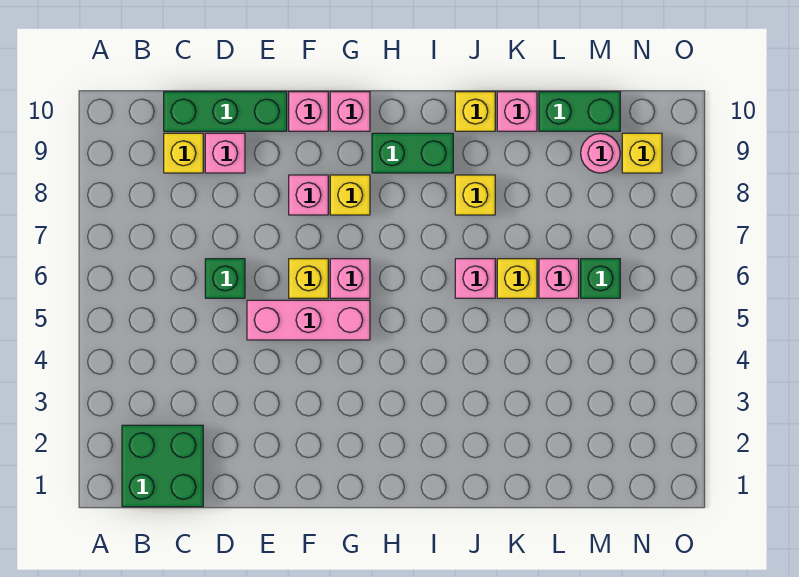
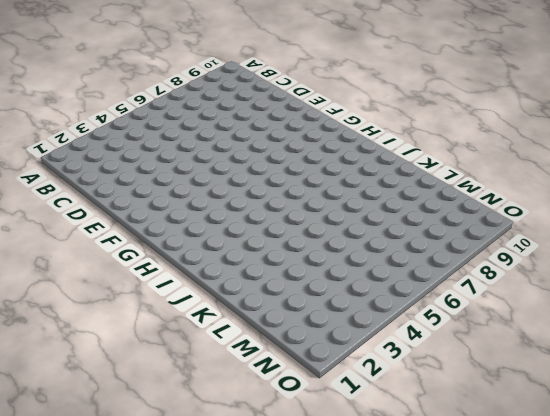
none -> green 2x2 brick [122,425,203,507]
none -> yellow 1x1 brick [164,133,203,173]
none -> green 1x3 brick [164,92,287,131]

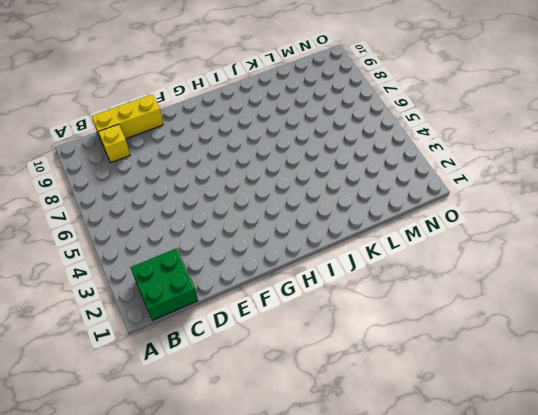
yellow 1x3 brick [92,94,163,142] -> green 1x3 brick [164,92,287,131]
none -> green 1x1 brick [205,259,245,298]
none -> pink 1x1 brick [205,133,245,173]
none -> pink 1x3 brick [247,300,370,340]

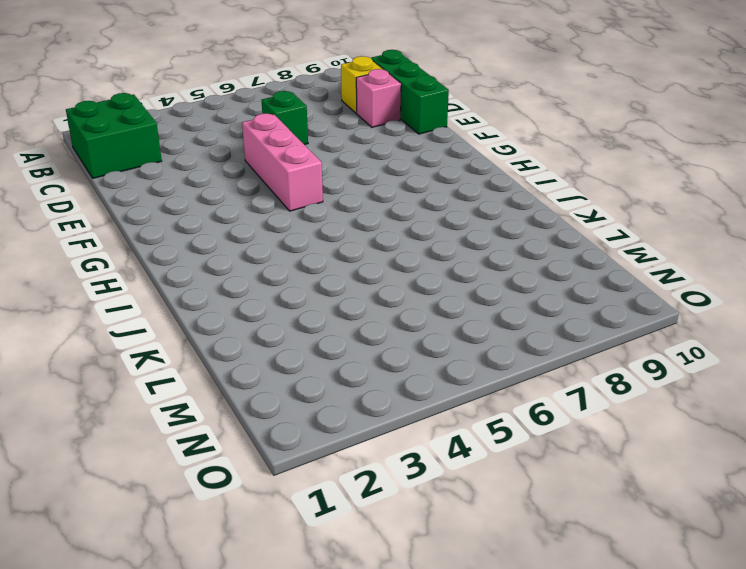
none -> yellow 1x1 brick [289,259,328,298]
none -> pink 1x1 brick [289,175,328,215]
none -> pink 1x1 brick [289,92,328,131]

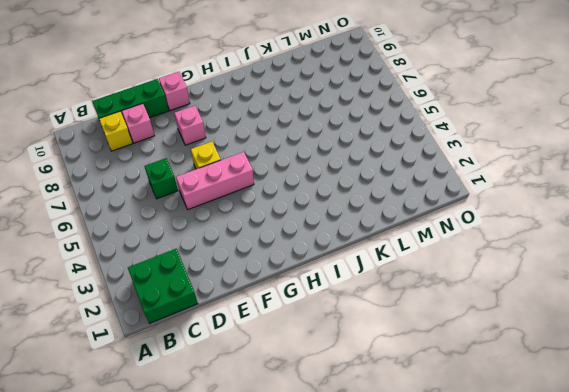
none -> pink 1x1 brick [330,259,370,298]
none -> yellow 1x1 brick [330,175,370,215]
none -> pink 1x1 brick [330,92,370,131]

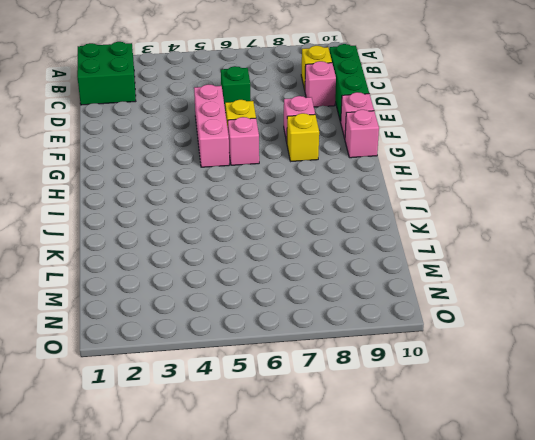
none -> green 1x2 brick [372,133,453,173]
none -> pink 1x1 brick [455,259,495,298]
none -> yellow 1x1 brick [455,175,495,215]

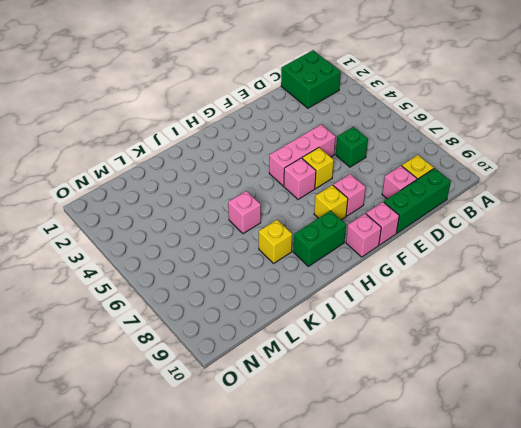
none -> yellow 1x1 brick [455,92,495,131]
none -> yellow 1x1 brick [497,259,537,298]
none -> pink 1x1 brick [497,92,537,131]

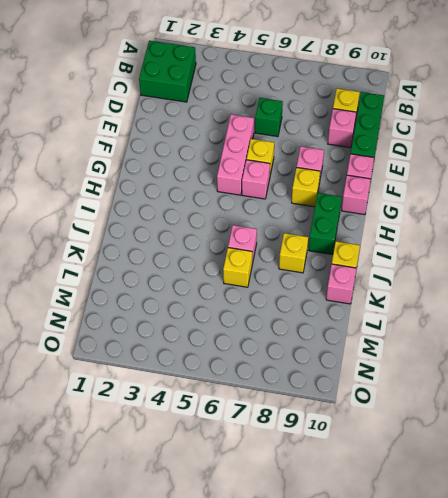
none -> pink 1x1 brick [539,259,579,298]
none -> green 1x2 brick [539,92,620,131]
none -> green 1x1 brick [581,259,620,298]

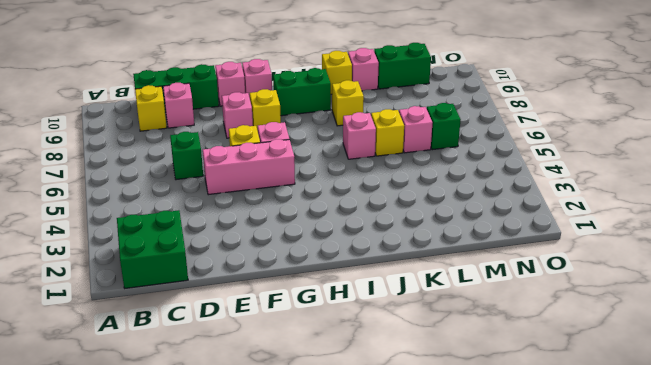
none -> pink 1x1 round brick [581,133,620,173]
none -> yellow 1x1 brick [622,133,662,173]

